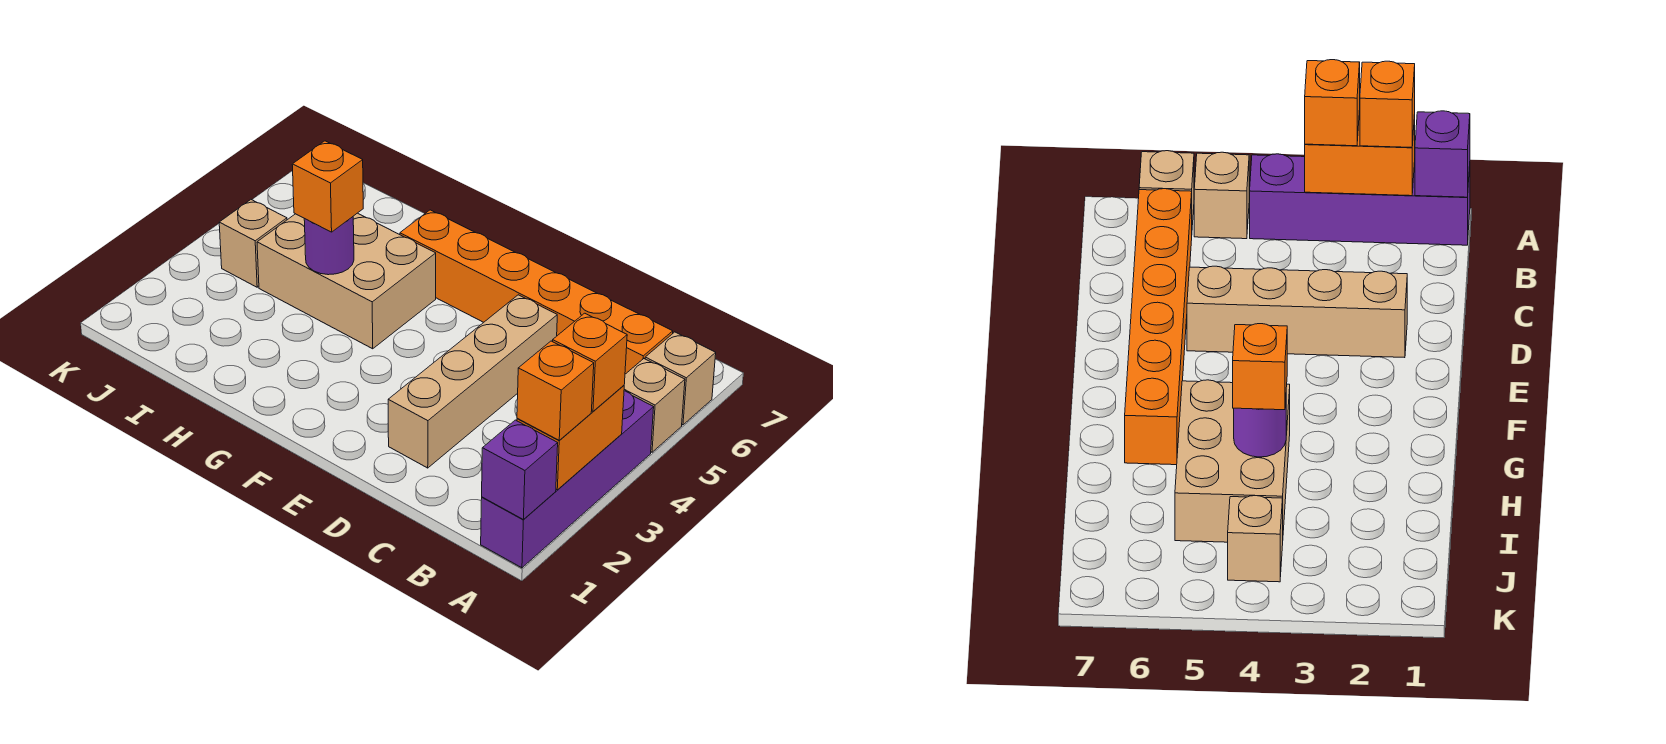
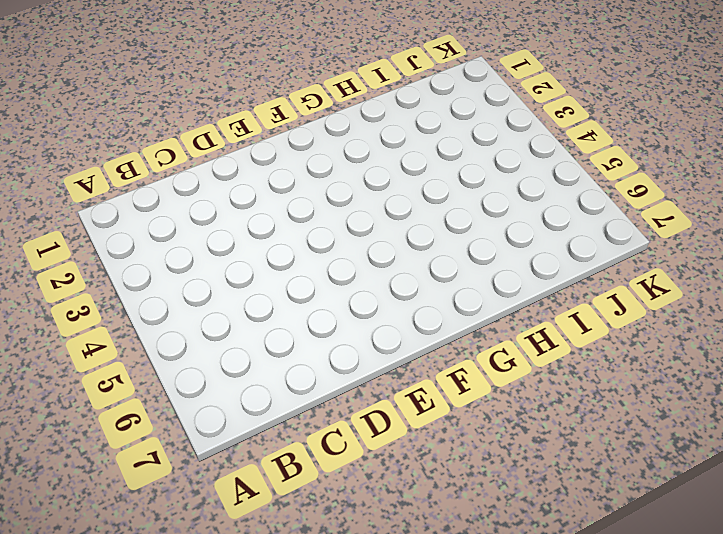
none -> purple 1x4 brick [481,391,654,568]
none -> tan 1x1 brick [624,359,685,452]
none -> tan 1x1 brick [645,332,716,425]

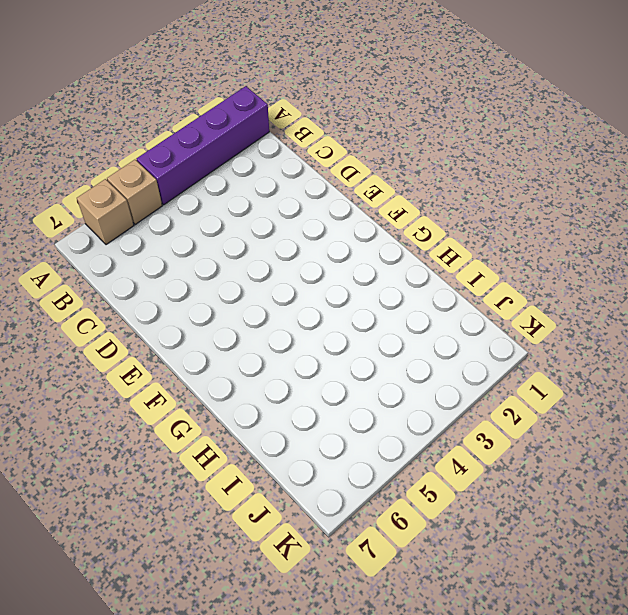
none -> orange 1x6 brick [400,210,673,374]
none -> tan 1x4 brick [388,295,557,468]
none -> tan 2x3 brick [257,213,436,349]

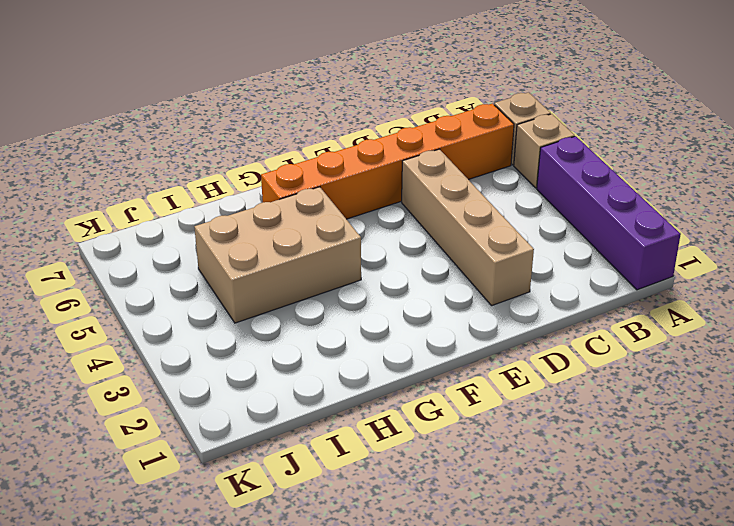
none -> tan 1x1 brick [219,200,287,287]
none -> purple 1x1 brick [482,420,558,519]
none -> orange 1x2 brick [517,386,624,490]

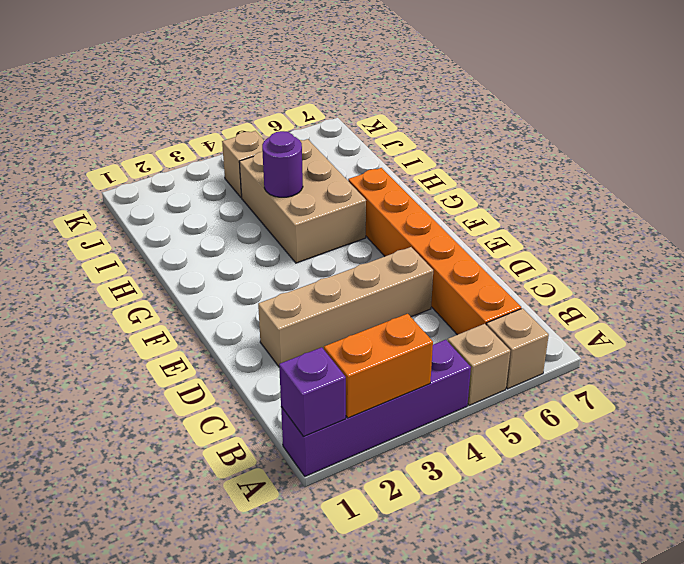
none -> orange 1x1 brick [517,341,594,440]
none -> orange 1x1 brick [553,313,627,411]
none -> orange 1x1 brick [292,141,363,232]

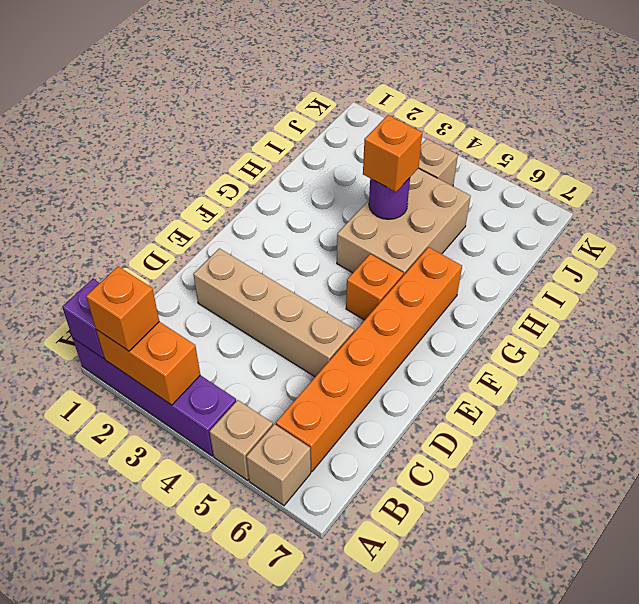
orange 1x1 brick [346,254,403,320] -> orange 1x1 brick moved to [553,313,627,411]

